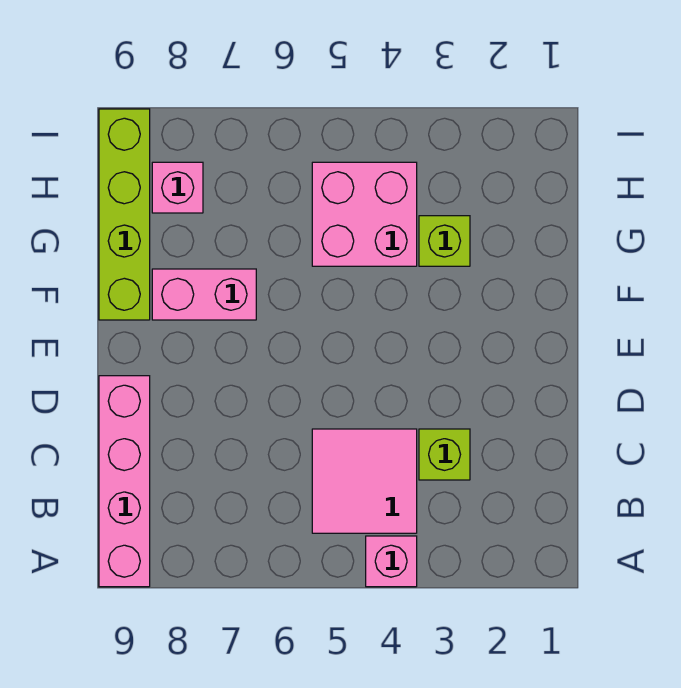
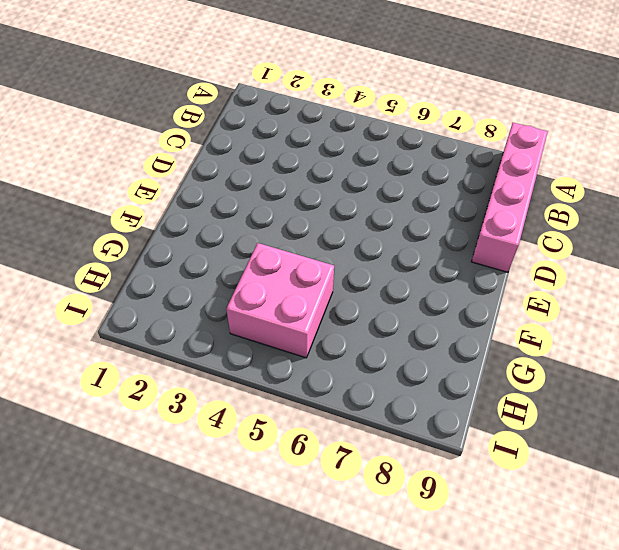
none -> pink 1x1 brick [366,536,417,587]
none -> pink 2x2 tile [312,429,417,533]

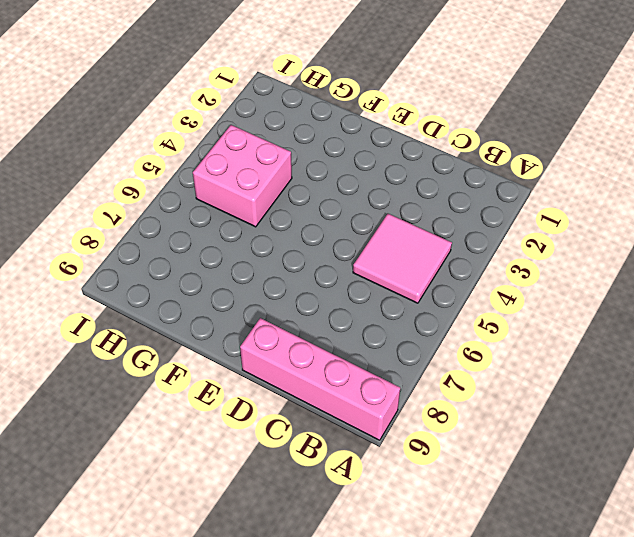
none -> pink 1x1 brick [366,536,417,587]
none -> lime 1x1 brick [419,429,470,480]

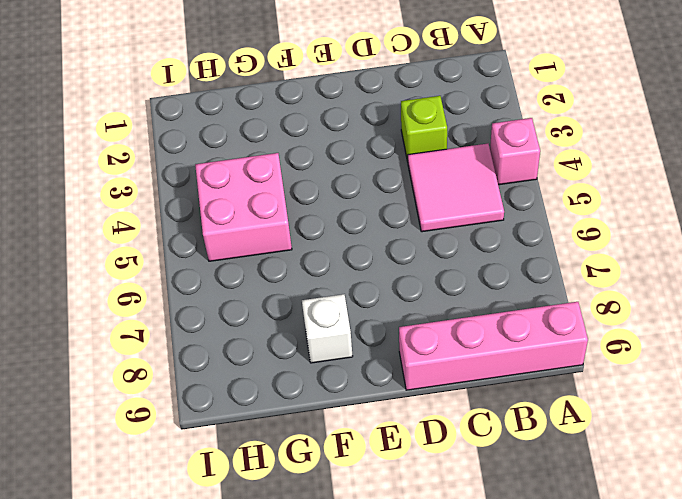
white 1x1 brick [302,294,353,363] -> pink 1x2 brick [152,269,256,320]
none -> lime 1x4 brick [99,109,150,320]
none -> lime 1x1 brick [419,216,470,266]

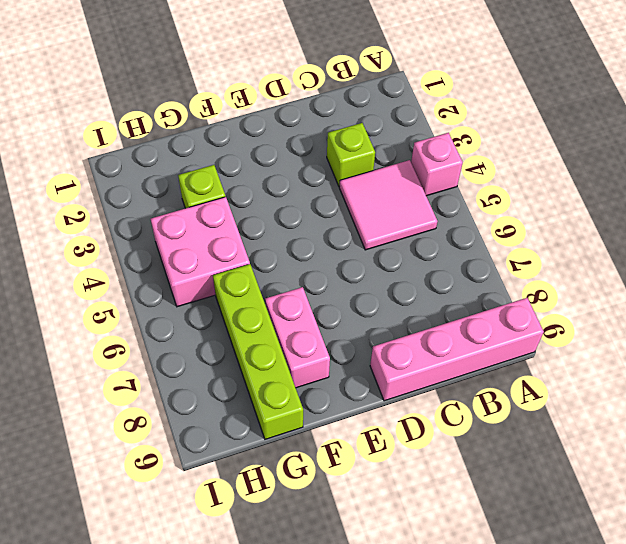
lime 1x4 brick [213,264,303,439] -> lime 1x4 brick turned to [99,109,150,320]
none -> pink 1x1 brick [152,162,203,213]

